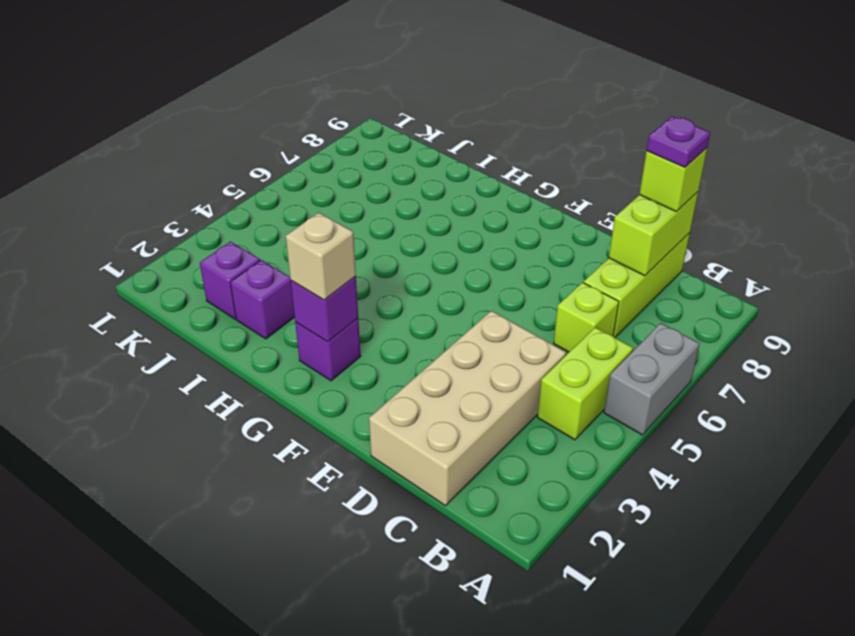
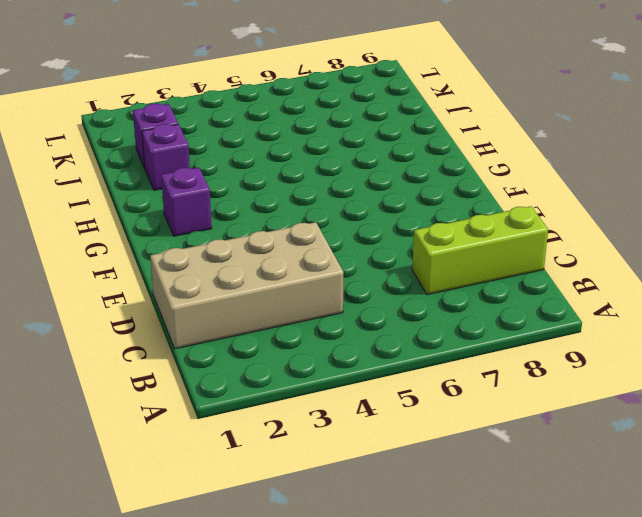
none -> grey 1x2 brick [604,323,700,435]
none -> lime 1x2 brick [537,327,633,440]
none -> lime 1x1 brick [554,283,619,352]

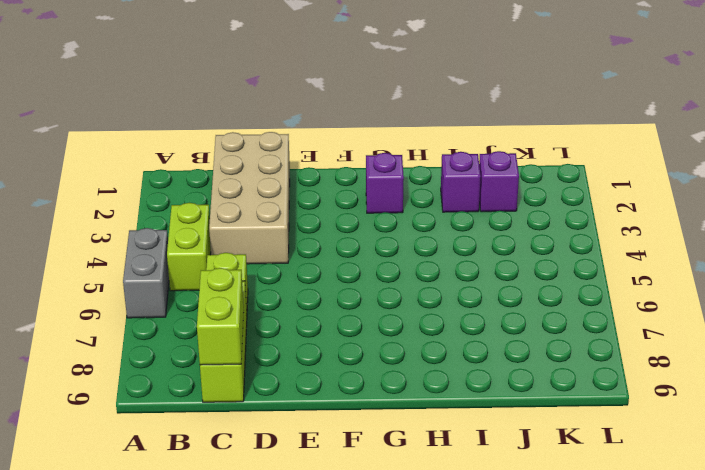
none -> purple 1x1 brick [291,276,358,342]
none -> lime 1x1 brick [639,148,707,212]
none -> tan 1x1 brick [286,212,356,300]

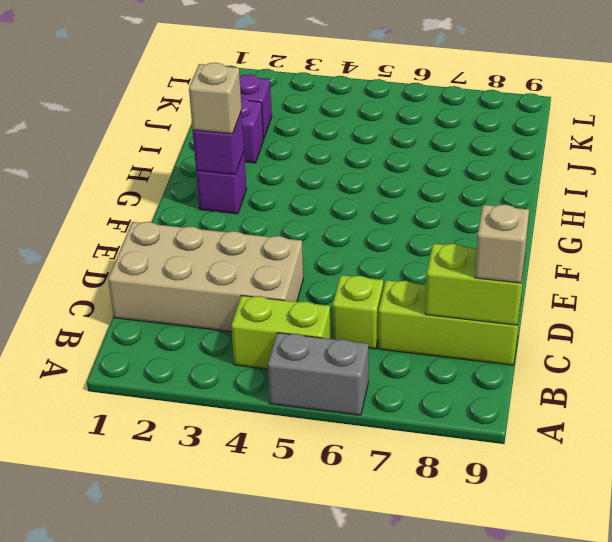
tan 1x1 brick [475,204,529,283] -> lime 1x1 brick [639,148,707,212]
none -> purple 1x1 plate [647,116,710,167]

